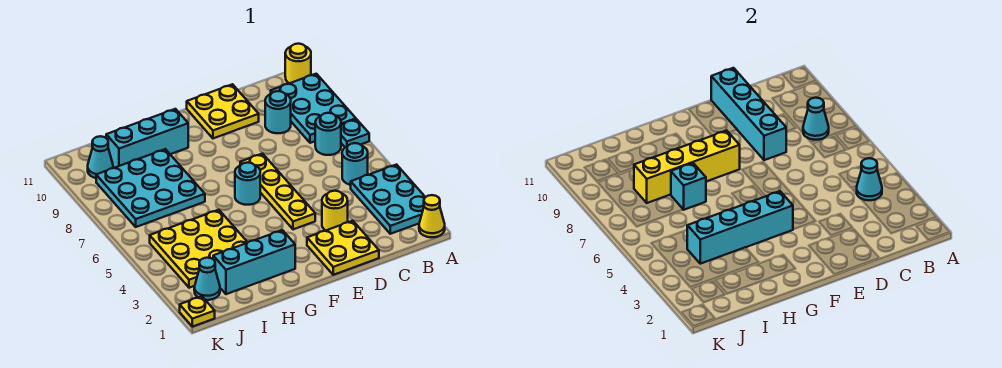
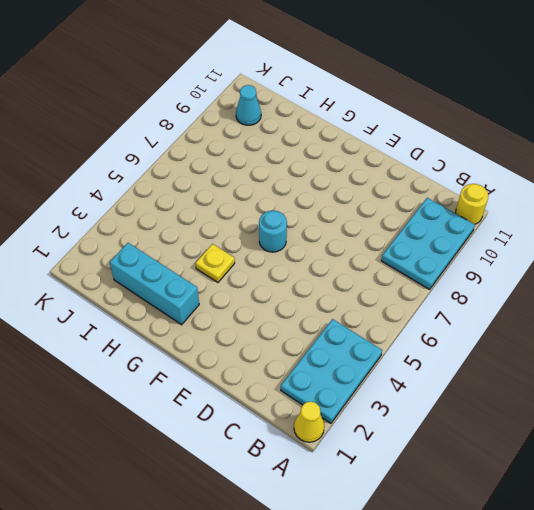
yellow 1x1 plate [195,244,235,282] -> yellow 1x1 plate moved to [180,296,215,327]
none -> cyan 1x1 plate [341,119,369,147]
none -> cyan 1x1 round brick [342,143,368,185]
none -> cyan 1x1 round brick [315,113,341,155]

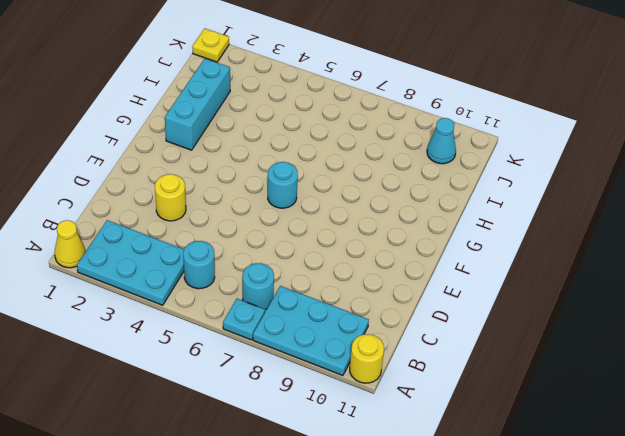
none -> cyan 1x1 round brick [265,91,291,133]
none -> yellow 2x2 plate [307,221,379,275]
none -> yellow 2x2 plate [187,84,259,138]

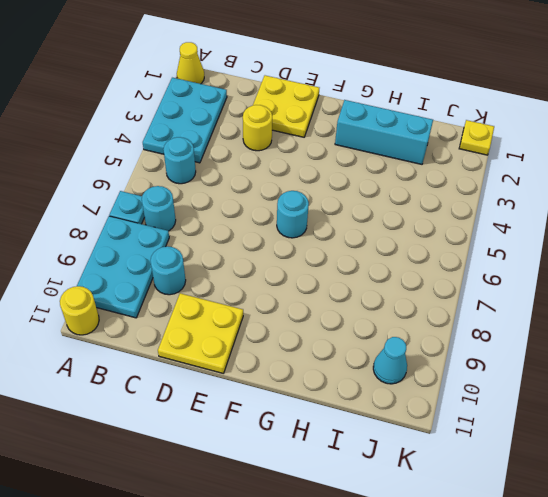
none -> yellow 1x4 plate [240,154,315,229]
none -> cyan 1x3 brick [106,109,188,168]
none -> yellow 3x3 plate [150,210,248,288]

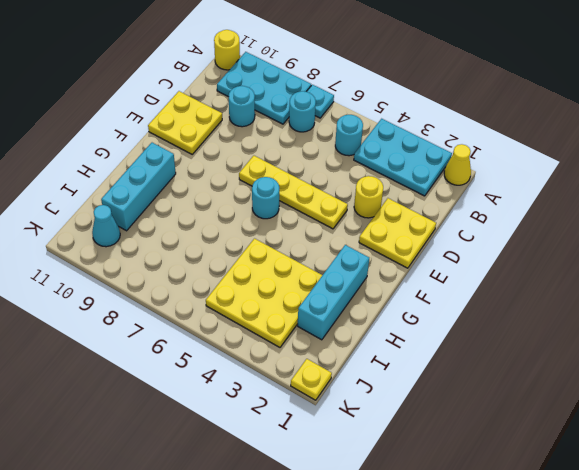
none -> cyan 3x3 plate [96,149,205,227]
none -> cyan 1x1 cone [194,258,220,300]
none -> cyan 1x1 cone [857,158,882,200]

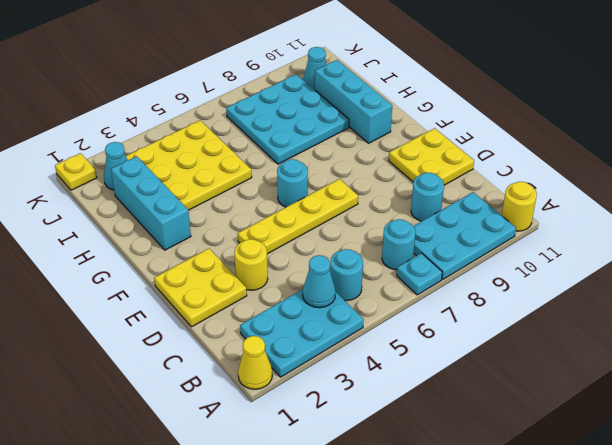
none -> cyan 1x1 cone [803,98,829,140]
none -> cyan 1x4 brick [711,68,786,160]
none -> cyan 1x4 brick [687,191,793,264]

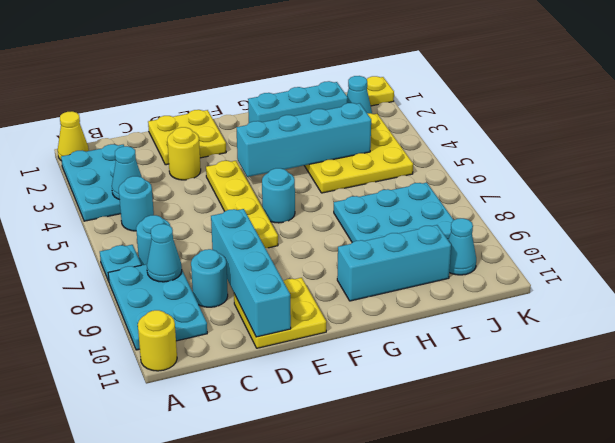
none -> yellow 1x4 brick [634,131,740,203]
none -> cyan 1x1 brick [671,163,706,210]

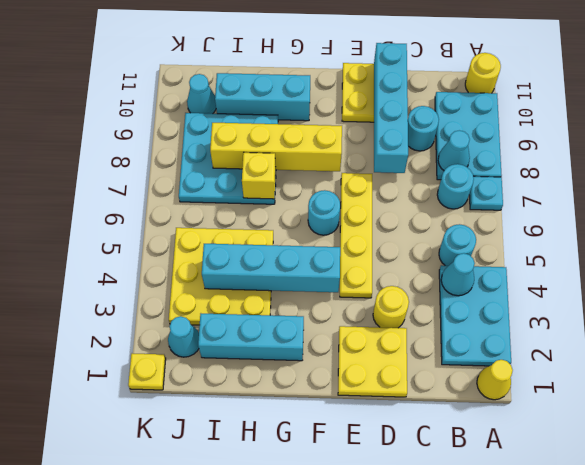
yellow 1x1 brick [242,153,276,199] -> cyan 1x1 brick [671,163,706,210]

